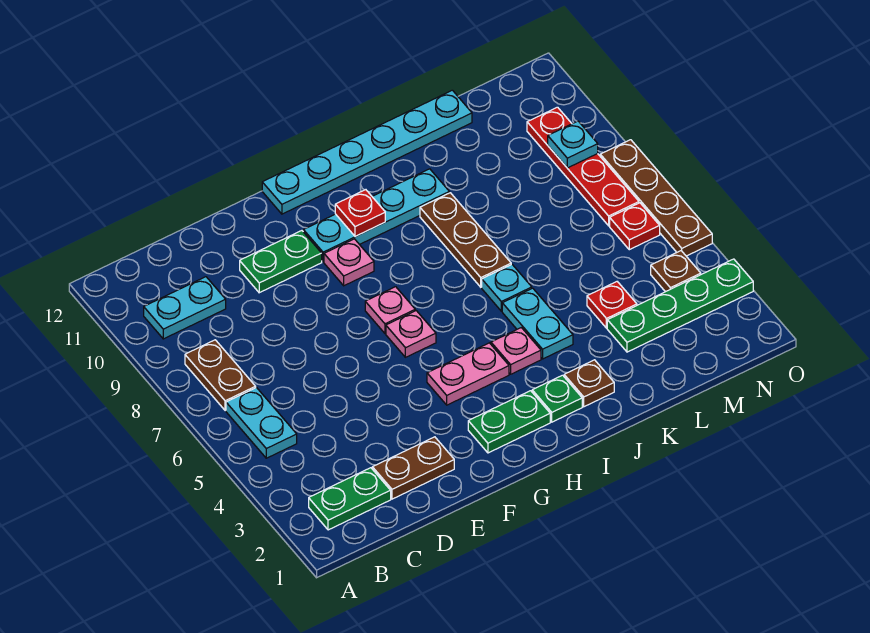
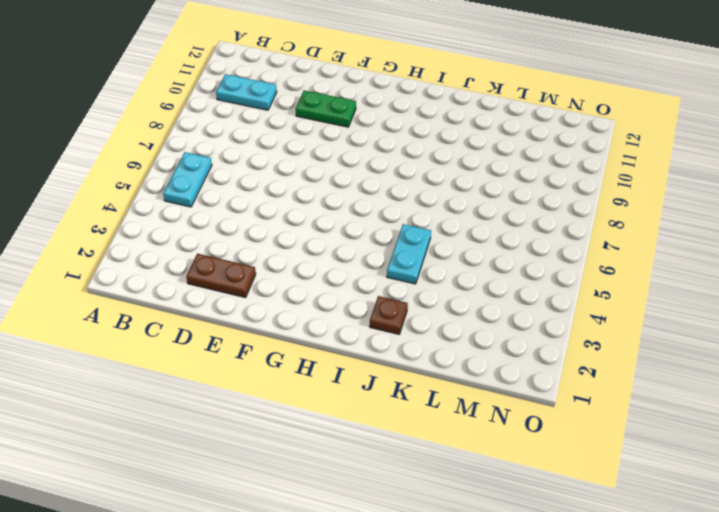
none -> green 1x2 plate [309,468,391,530]
none -> brown 1x2 plate [185,340,256,411]
none -> green 1x2 plate [468,391,550,453]

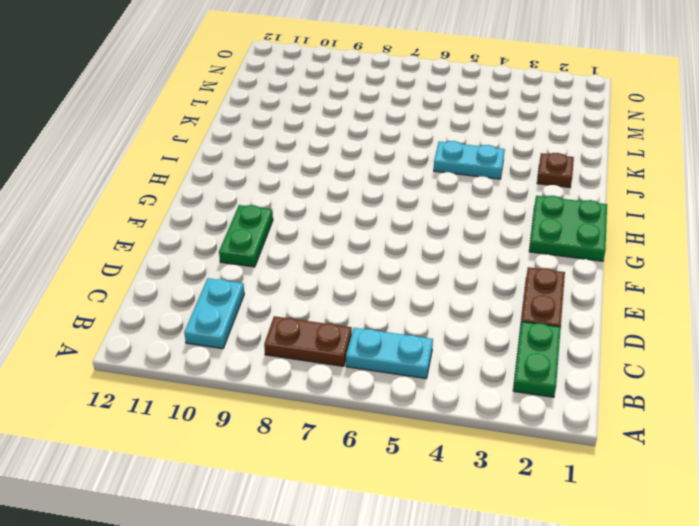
green 2x2 plate [529,196,607,261] -> green 1x2 plate [468,391,550,453]
none -> pink 1x2 plate [427,343,509,405]
none -> pink 1x1 plate [386,311,436,357]
none -> pink 1x1 plate [365,287,415,333]

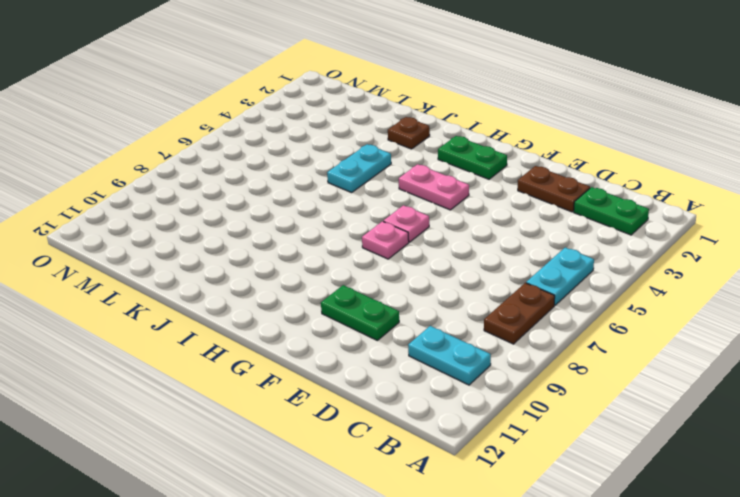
none -> pink 1x1 plate [324,239,374,286]
none -> cyan 1x4 plate [303,169,449,262]
none -> cyan 1x6 plate [262,90,472,214]

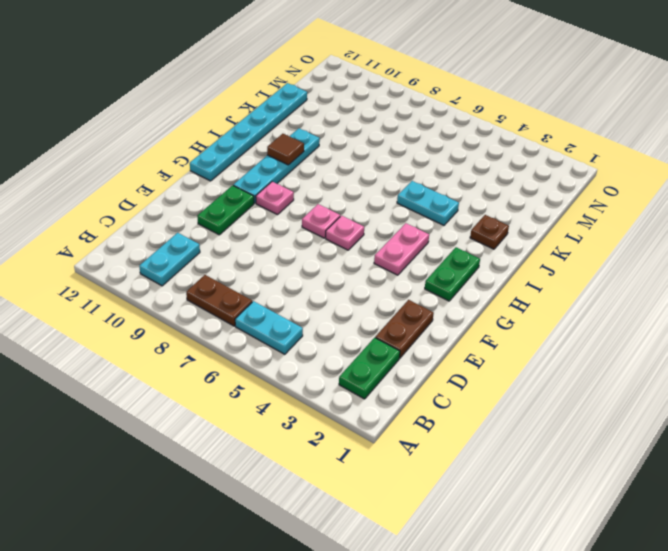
brown 1x1 tile [267,134,304,165] -> none
none -> green 1x1 plate [532,375,582,422]
none -> pink 1x1 plate [491,328,541,374]
none -> cyan 1x1 plate [482,264,532,311]

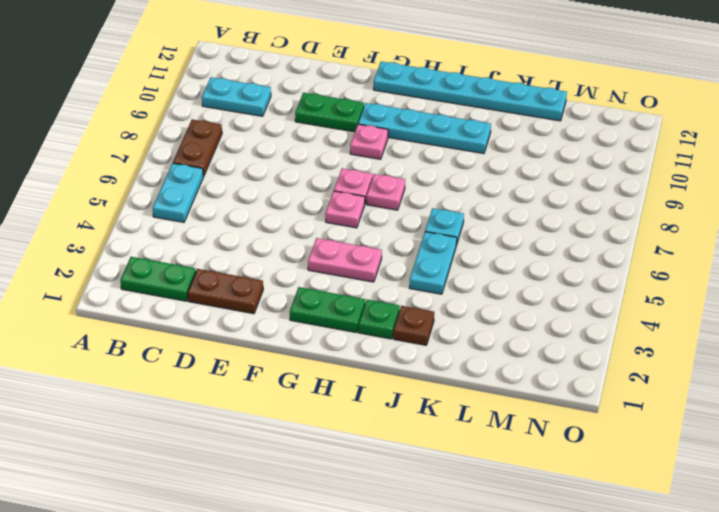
pink 1x1 plate [367,174,405,210] -> pink 1x1 plate moved to [491,328,541,374]
none -> brown 1x3 plate [420,193,511,287]
none -> green 1x4 plate [607,259,753,352]
none -> red 1x1 plate [587,282,637,328]

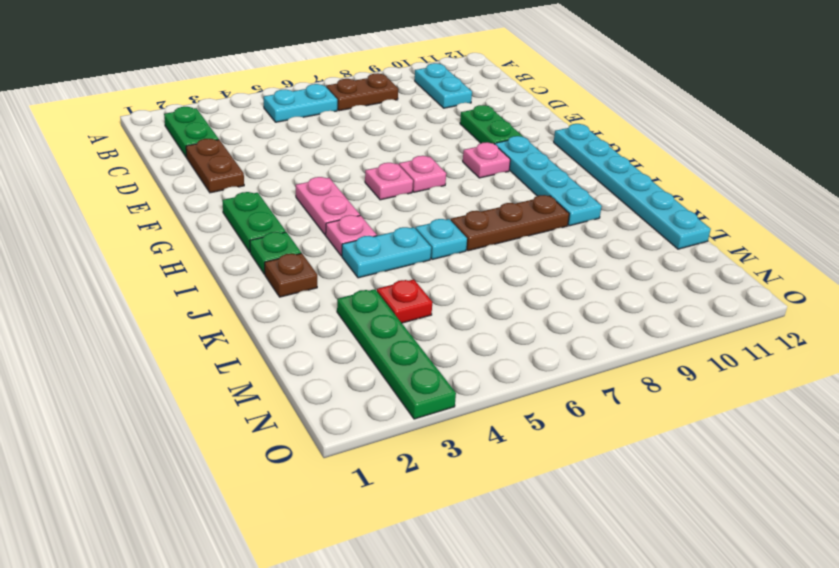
none -> brown 1x1 plate [651,251,701,292]
none -> red 1x1 plate [610,203,660,250]
none -> red 1x4 plate [527,107,639,226]

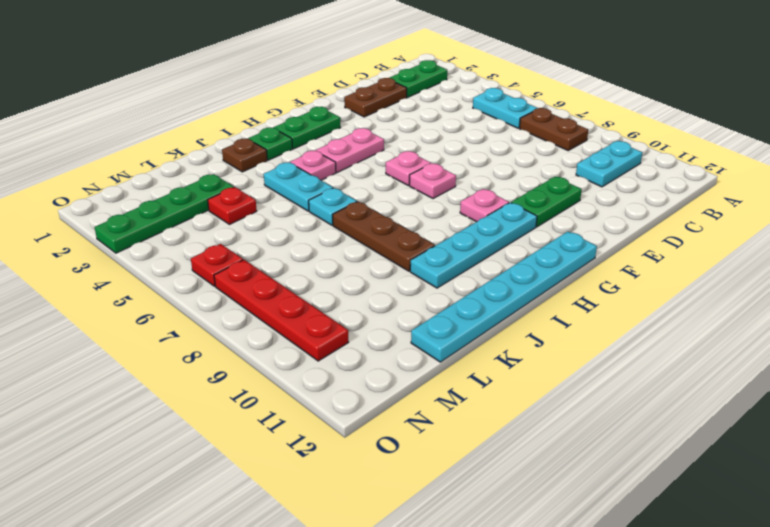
none -> brown 1x1 plate [651,251,701,292]
none -> brown 1x4 plate [600,140,712,256]
none -> red 1x1 plate [335,190,385,237]

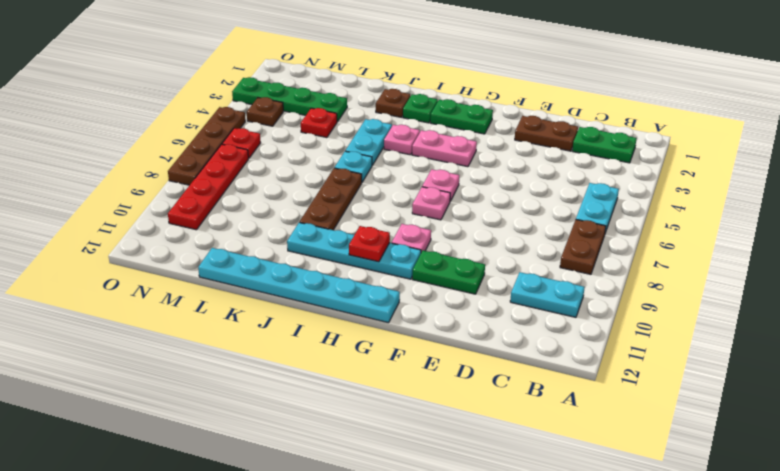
none -> cyan 1x1 plate [548,121,598,168]

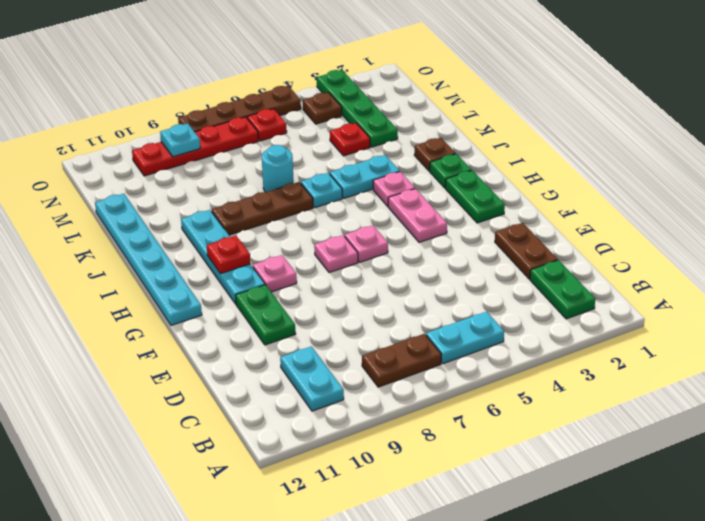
cyan 1x1 round brick [262,145,294,192] -> none

